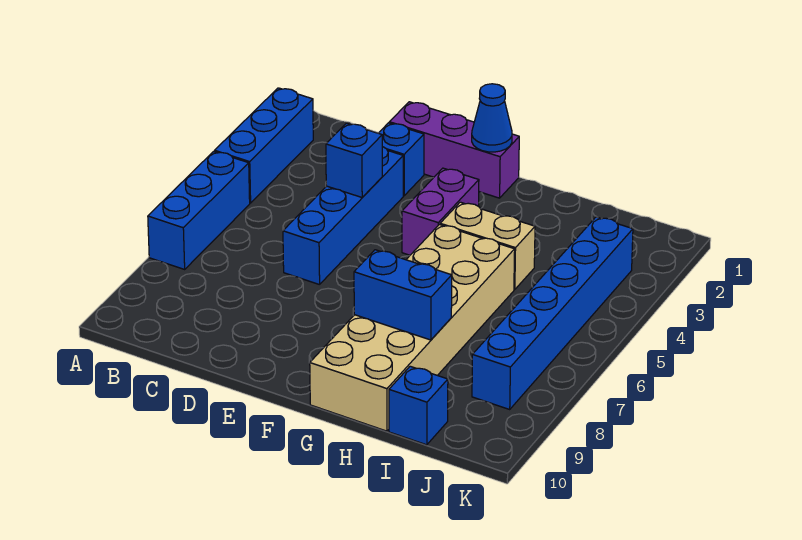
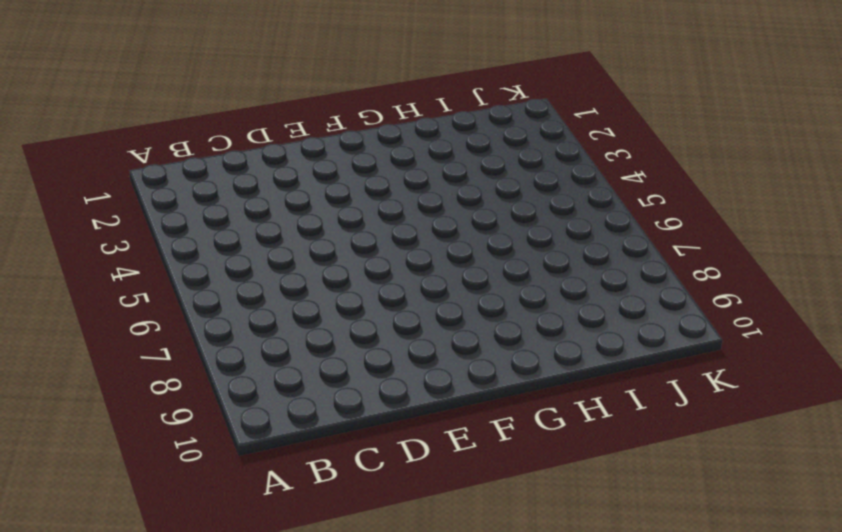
none -> blue 1x3 brick [215,88,313,203]
none -> blue 1x3 brick [148,151,250,269]
none -> purple 1x3 brick [389,102,519,198]

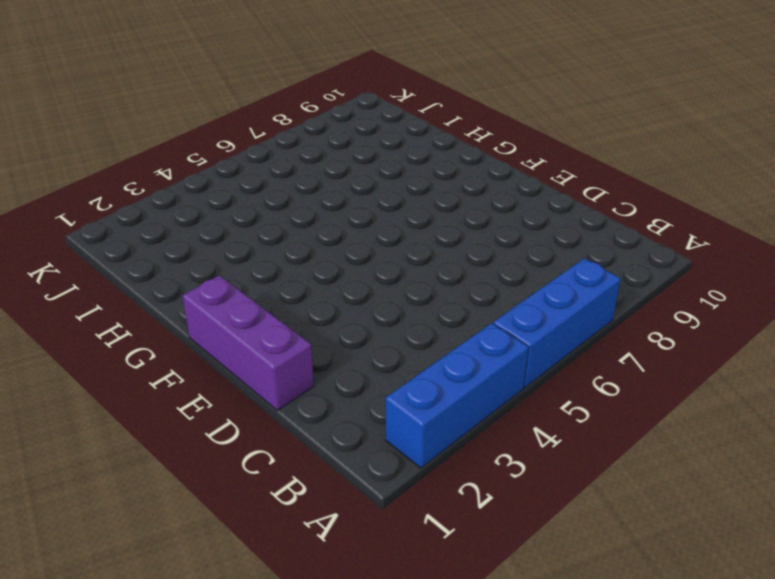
none -> blue 1x1 brick [379,123,424,196]
none -> blue 1x4 brick [283,147,403,285]
none -> purple 1x2 brick [402,168,479,255]

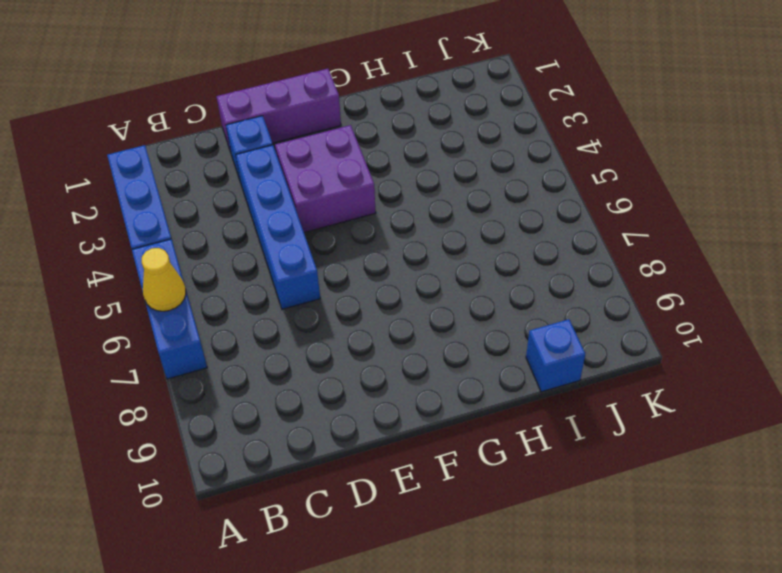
yellow 1x1 cone [142,248,186,311] -> none
purple 2x2 brick [275,125,376,232] -> purple 1x2 brick [402,168,479,255]
none -> tan 1x2 brick [440,202,535,290]
none -> tan 2x6 brick [310,224,515,431]
none -> blue 1x6 brick [472,217,633,409]

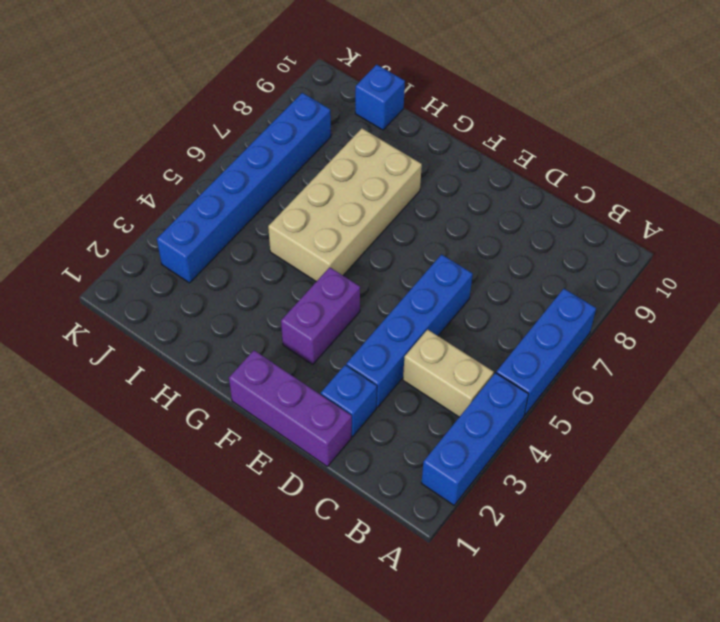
tan 1x2 brick [403,330,494,417] -> tan 1x2 brick moved to [440,202,535,290]
tan 2x4 brick [268,128,422,282] -> tan 2x6 brick [310,224,515,431]
none -> blue 1x1 brick [326,123,382,197]
none -> blue 1x1 cone [472,84,512,152]
none -> blue 1x2 brick [354,250,452,340]

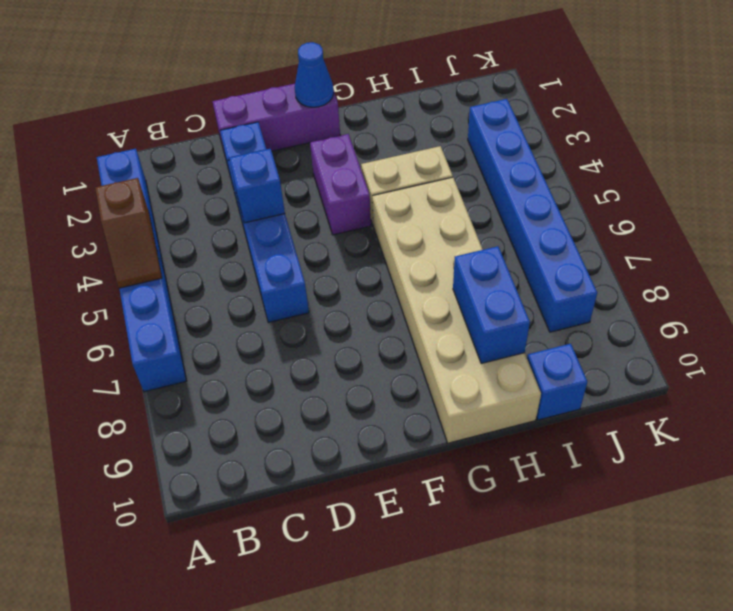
brown 1x2 slope [95,178,162,288] -> none
blue 1x2 brick [453,246,530,364] -> blue 1x2 brick turned to [354,250,452,340]

